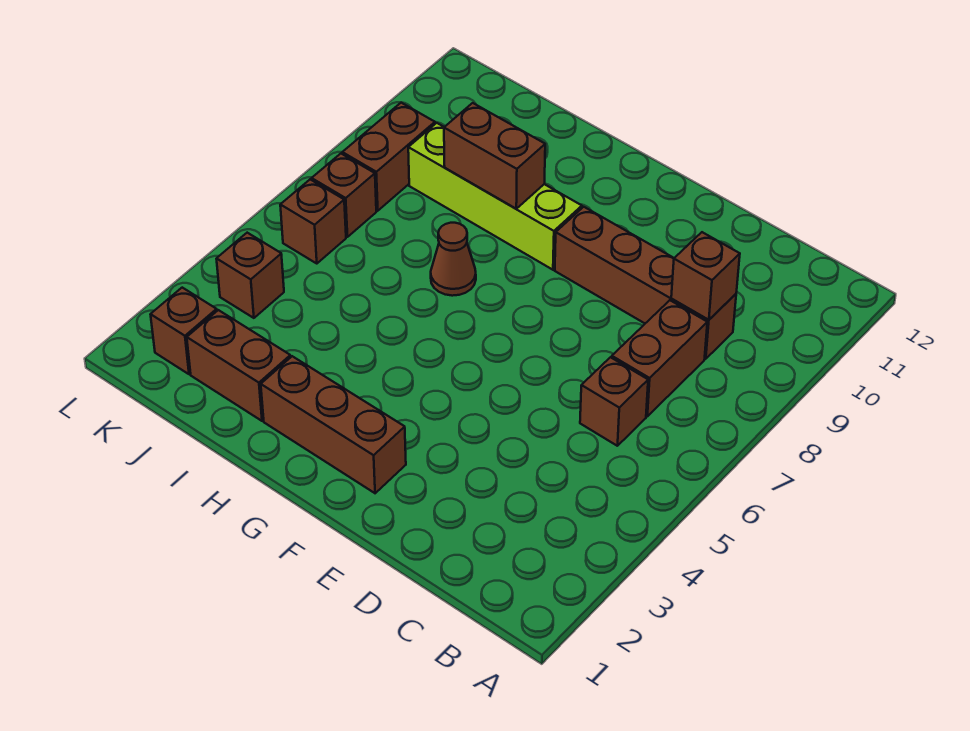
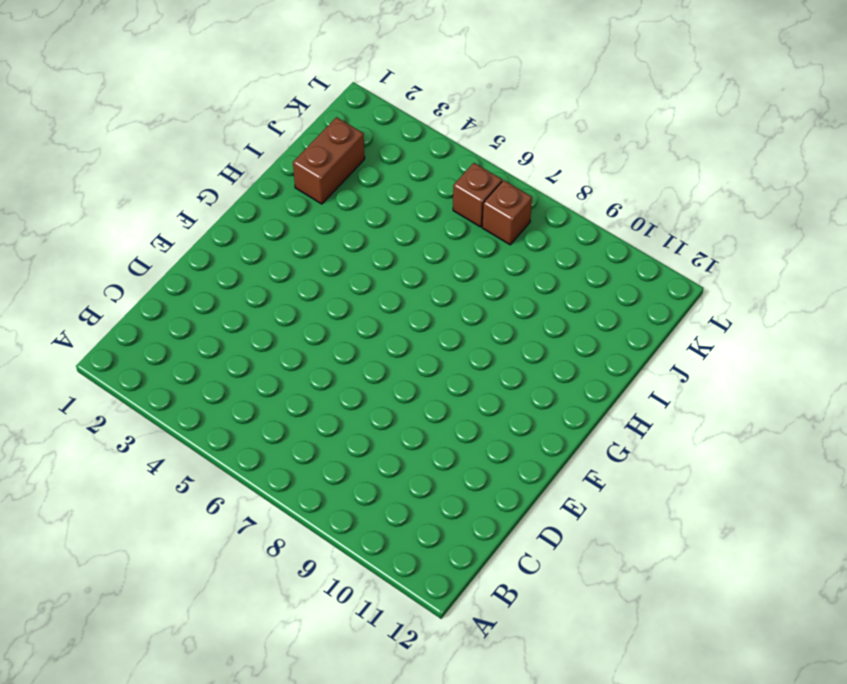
none -> brown 1x1 brick [580,357,648,446]
none -> brown 1x2 brick [612,300,707,416]
none -> brown 1x4 brick [555,207,736,359]

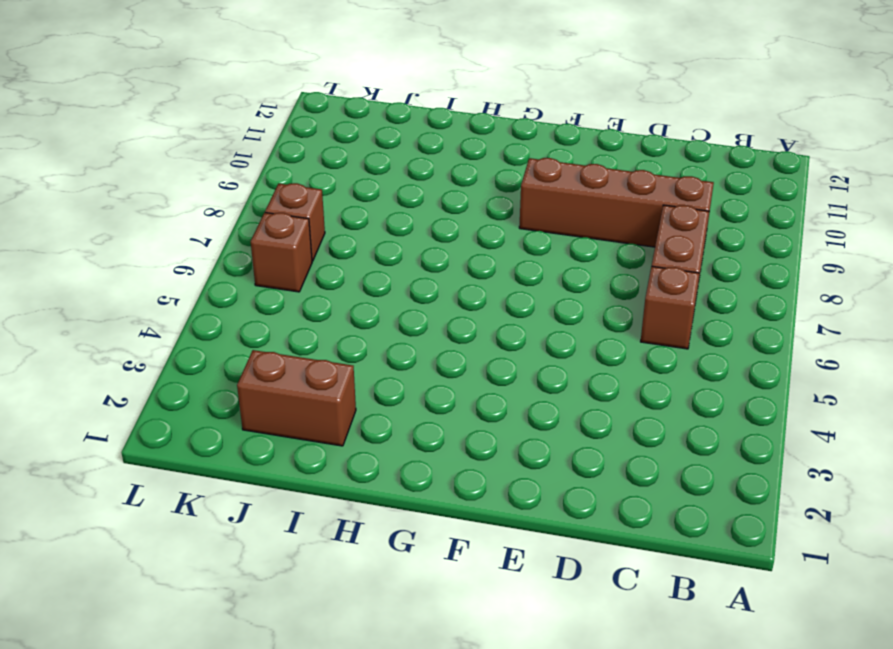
none -> brown 1x3 brick [261,356,406,493]
none -> lime 1x4 brick [408,123,582,270]
none -> brown 1x1 cone [431,223,476,296]

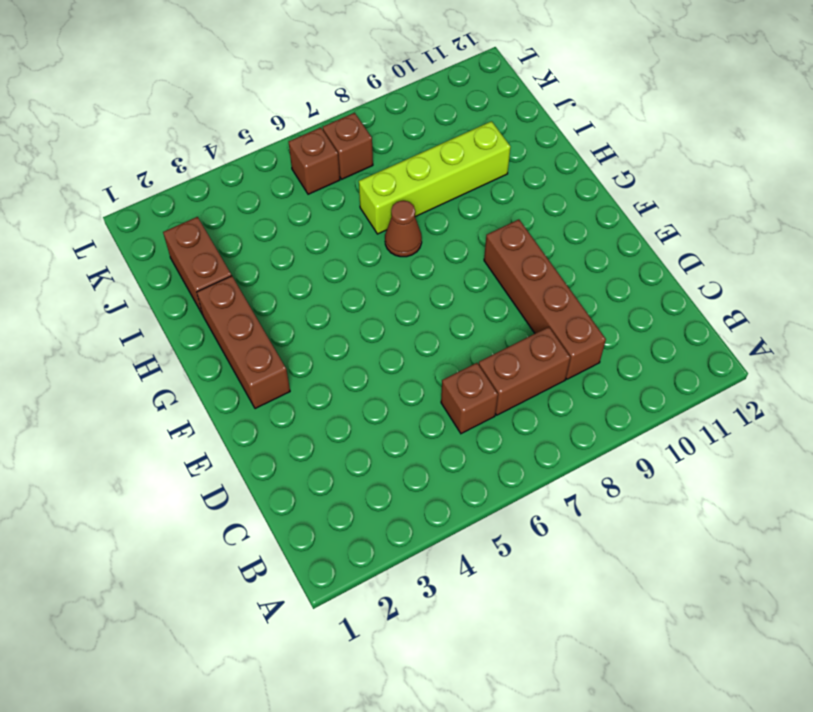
lime 1x4 brick [359,121,510,234] -> lime 1x4 brick turned to [408,123,582,270]
none -> brown 1x1 brick [150,288,217,374]
none -> brown 1x1 brick [217,233,284,318]
none -> brown 1x2 brick [342,103,435,211]

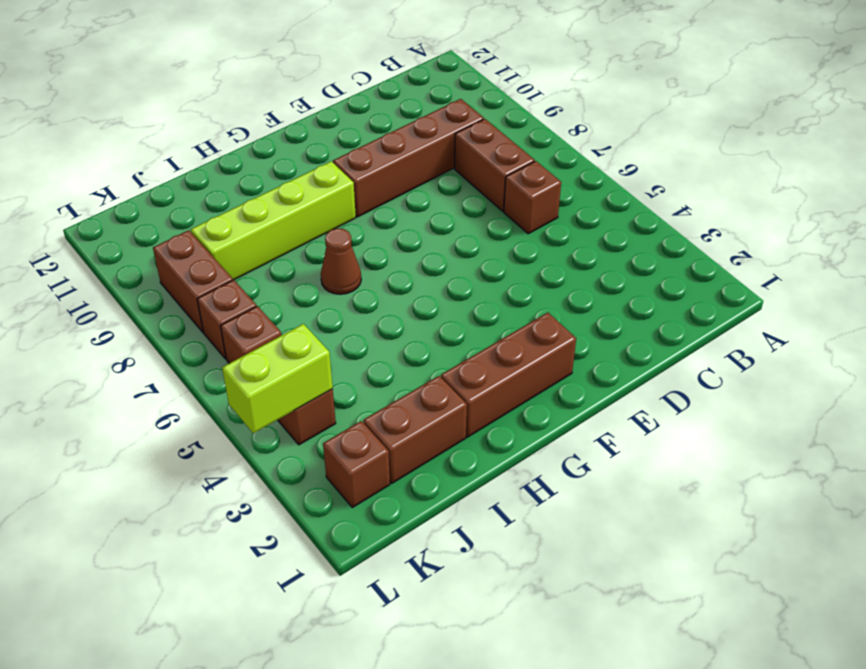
lime 1x2 brick [222,324,333,433] -> none
none -> brown 1x1 brick [671,232,740,320]
none -> brown 1x2 brick [444,103,545,209]

